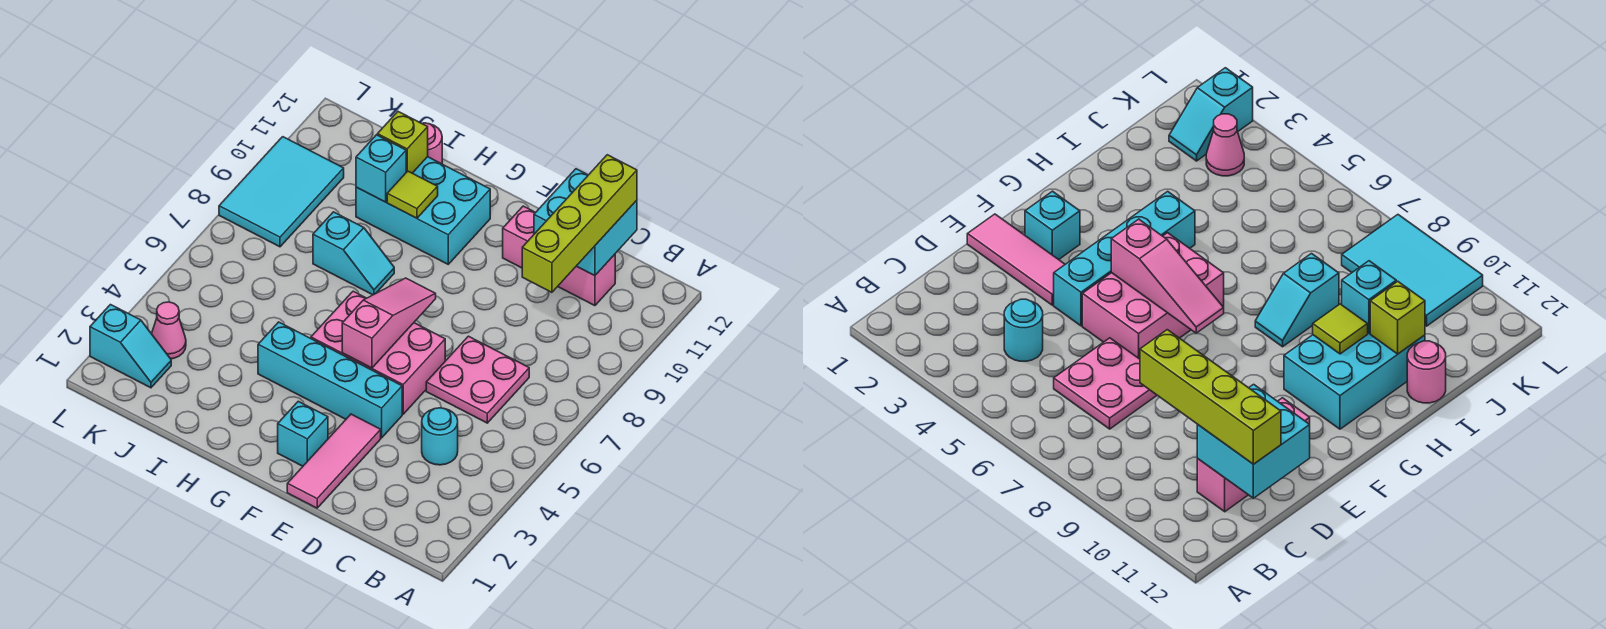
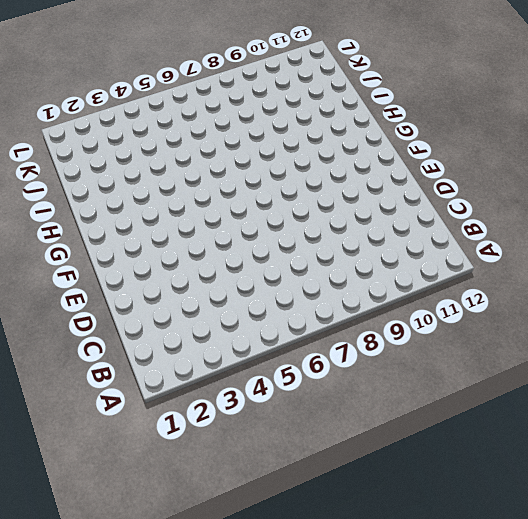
none -> cyan 1x1 round brick [422,408,458,465]
none -> pink 2x2 plate [426,336,529,423]
none -> pink 1x3 brick [503,206,615,306]

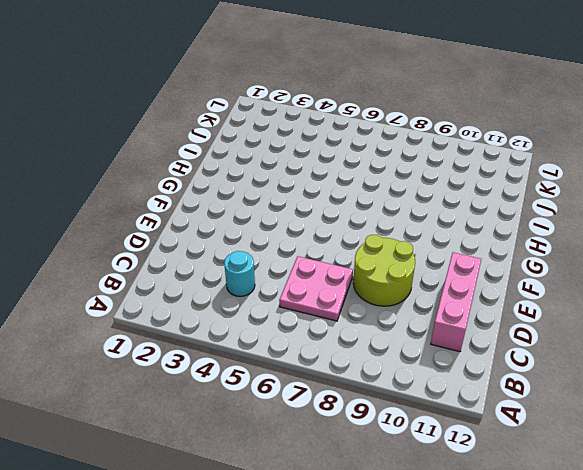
lime 2x2 round brick [353,235,415,306] -> none
none -> pink 1x3 tile [287,414,381,508]
none -> cyan 1x4 brick [258,322,402,438]
none -> pink 2x3 brick [311,291,445,414]

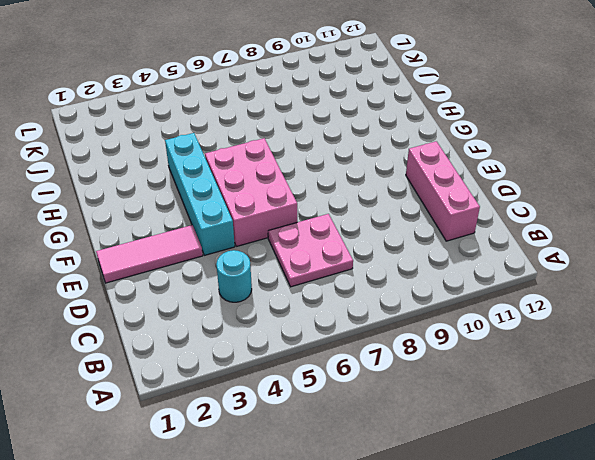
none -> cyan 1x1 brick [278,401,328,466]
none -> cyan 2x3 brick [356,157,490,264]
none -> cyan 1x2 slope [313,212,394,295]

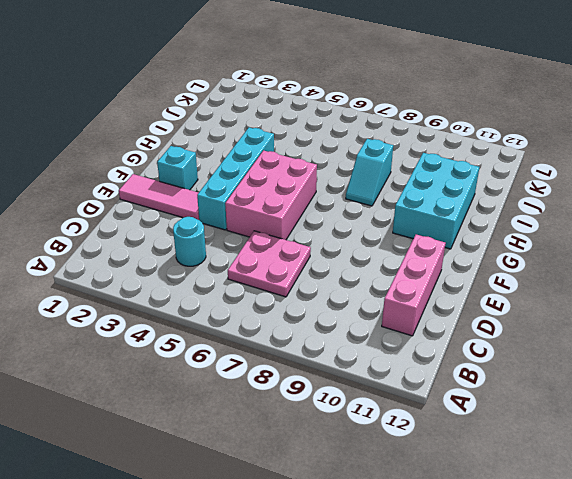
none -> pink 1x1 round brick [422,123,442,164]
none -> cyan 1x2 slope [90,305,171,388]
none -> pink 1x1 cone [152,302,186,359]

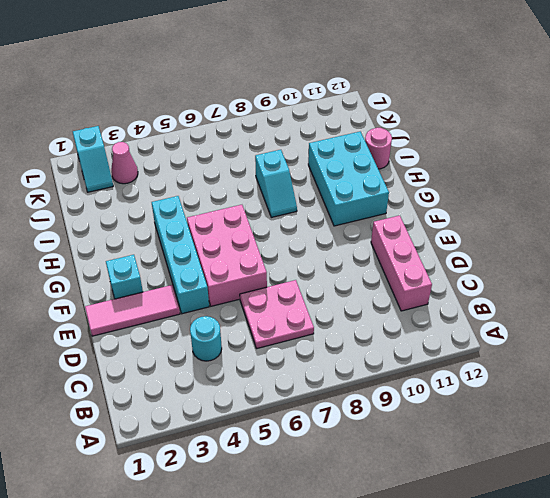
none -> cyan 2x3 tile [219,137,344,247]
none -> cyan 2x2 brick [534,169,637,276]
none -> pink 1x3 slope [342,278,436,368]

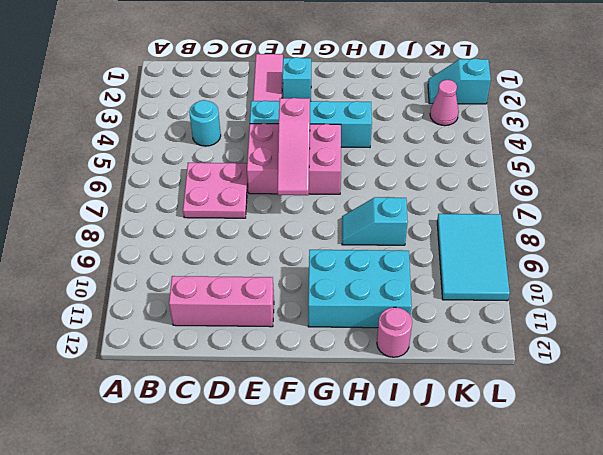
none -> cyan 2x2 brick [534,169,637,276]
none -> lime 1x1 tile [387,171,438,218]
none -> cyan 1x1 brick [356,135,406,202]

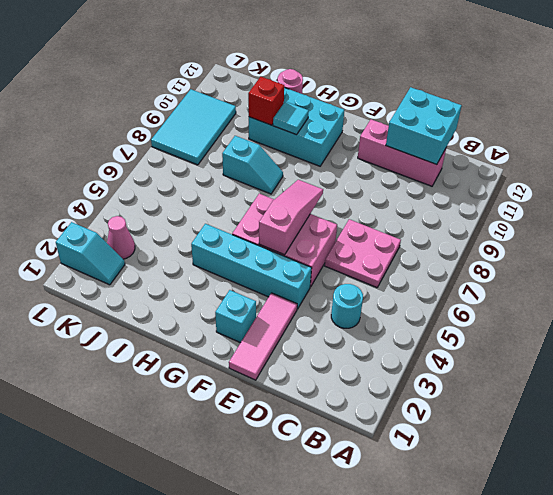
cyan 1x1 tile [273,102,309,135] -> lime 1x1 tile [387,171,438,218]
red 1x1 brick [248,77,284,125] -> cyan 1x1 brick [356,135,406,202]
none -> lime 1x1 brick [377,112,428,173]
none -> lime 1x4 brick [522,155,637,292]

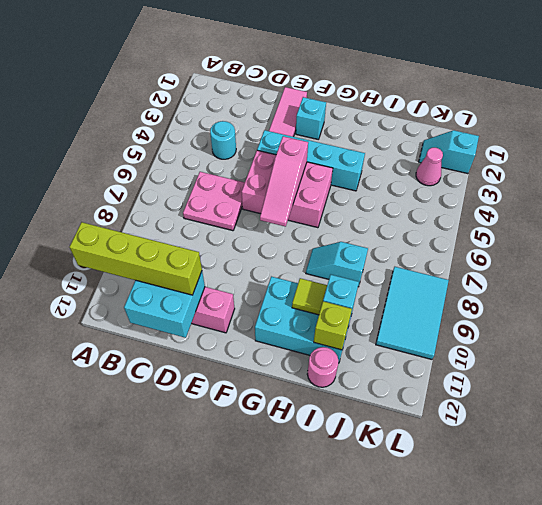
lime 1x4 brick [70,222,202,295] -> lime 1x4 brick turned to [522,155,637,292]

